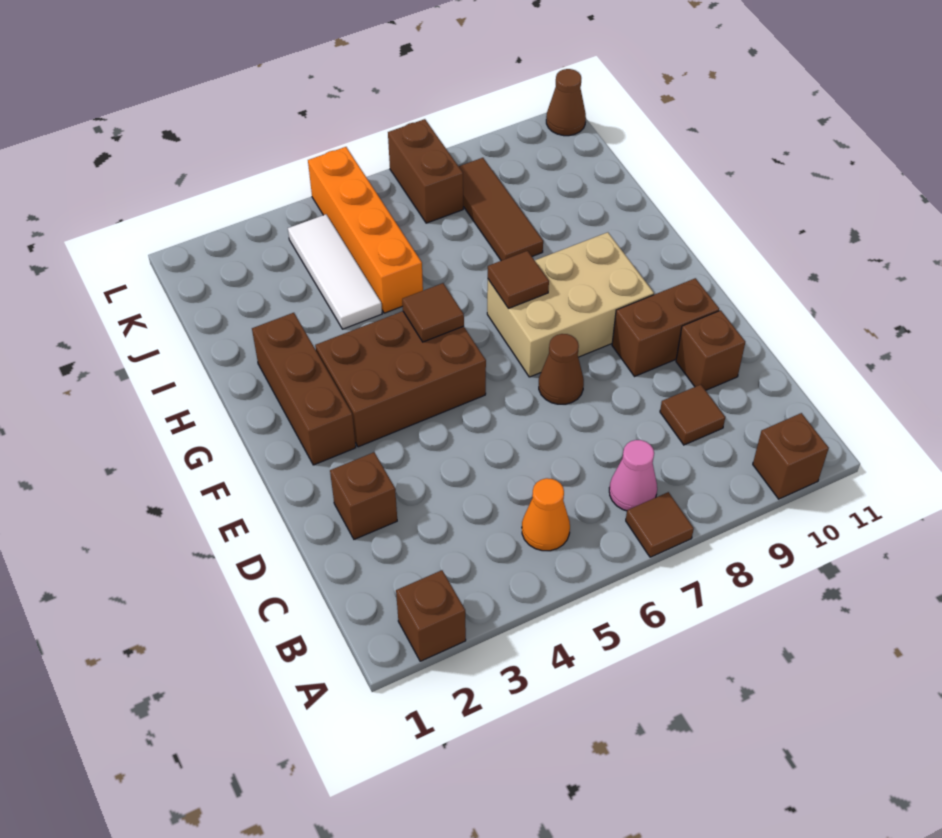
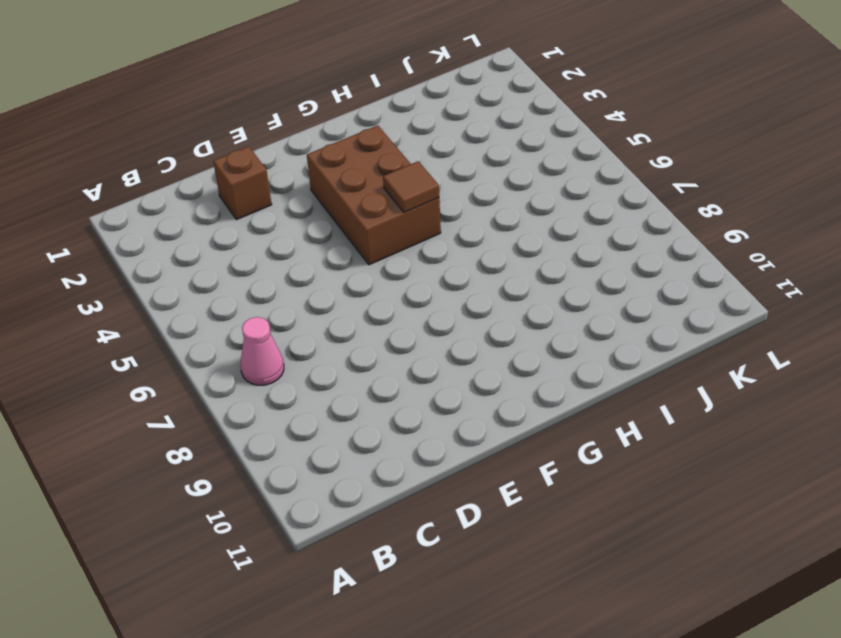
none -> brown 1x1 brick [396,570,466,661]
none -> brown 1x1 tile [626,492,694,557]
none -> brown 1x1 brick [753,413,829,499]

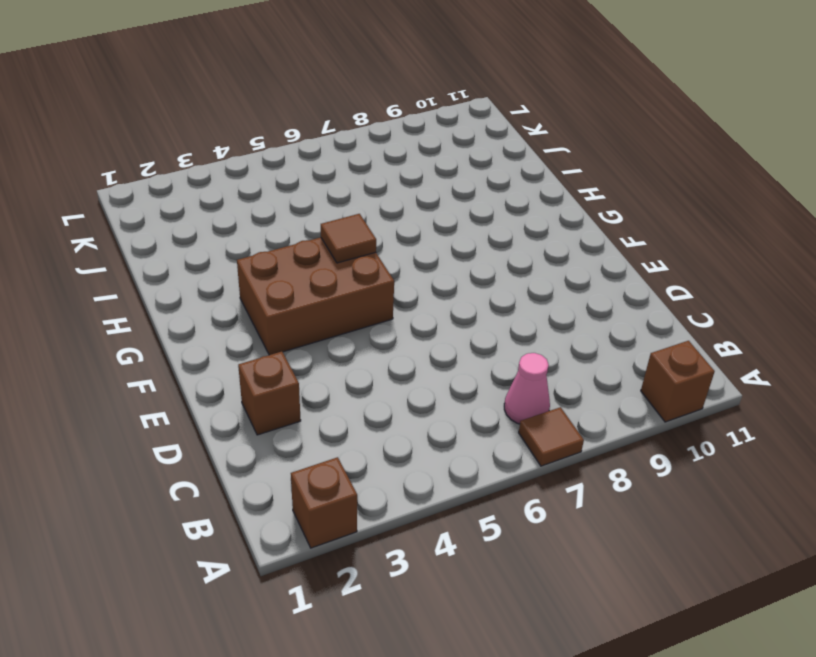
none -> orange 1x1 cone [522,478,570,551]
none -> brown 1x1 tile [660,385,725,445]
none -> brown 1x1 brick [676,310,745,390]

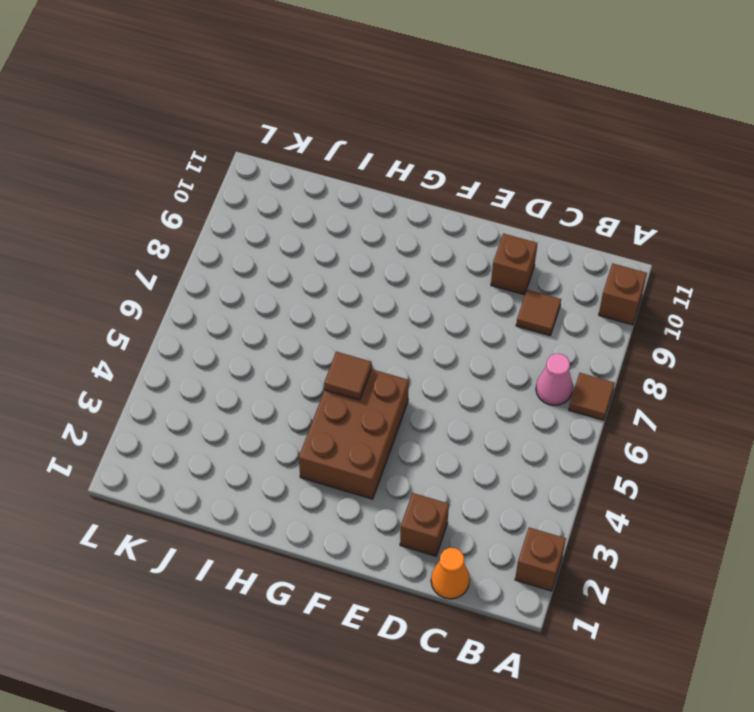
orange 1x1 cone [431,548,470,599] -> orange 1x1 cone moved to [522,478,570,551]
none -> brown 1x1 cone [539,334,584,404]
none -> brown 1x2 brick [612,278,719,376]
none -> brown 1x3 brick [252,313,356,465]

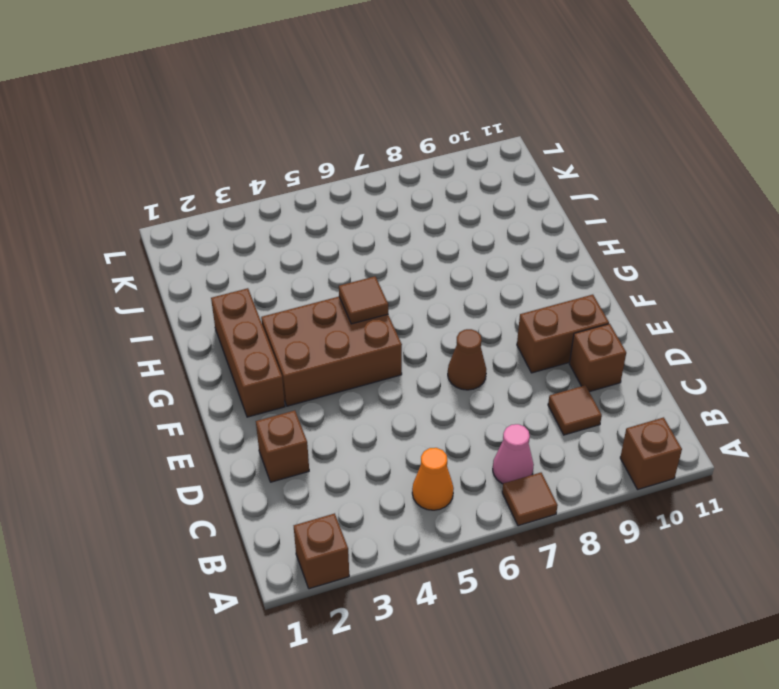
none -> tan 2x3 brick [487,232,654,377]
none -> white 1x3 tile [288,214,382,329]
none -> orange 1x4 brick [308,147,423,313]

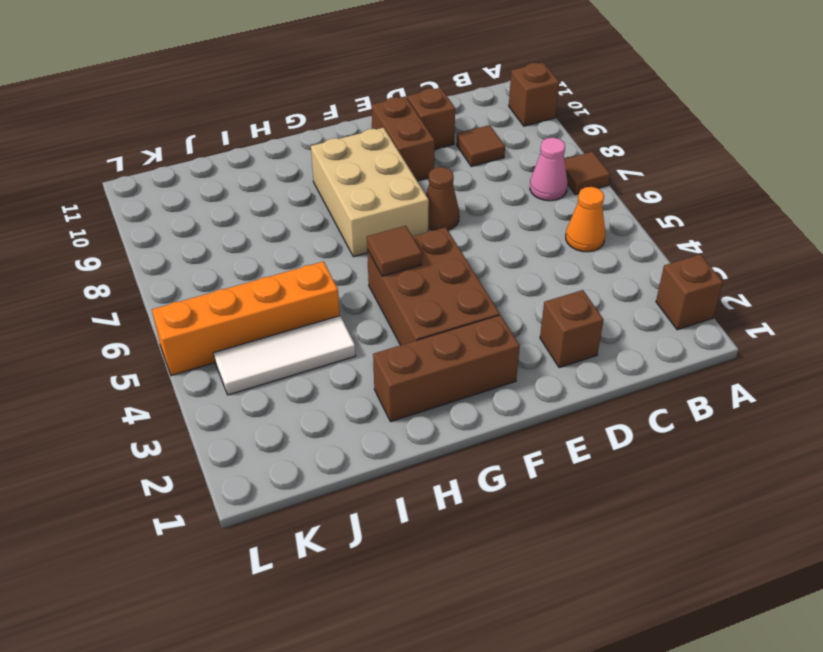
none -> brown 1x3 tile [459,158,543,261]
none -> brown 1x2 brick [388,119,463,223]
none -> brown 1x1 cone [546,69,586,136]

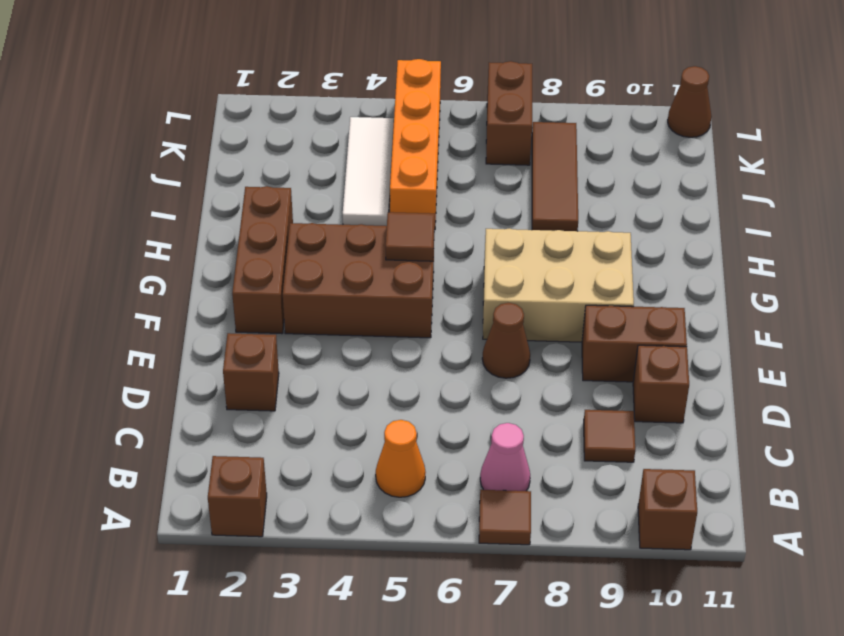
none -> brown 1x1 tile [488,251,549,308]

